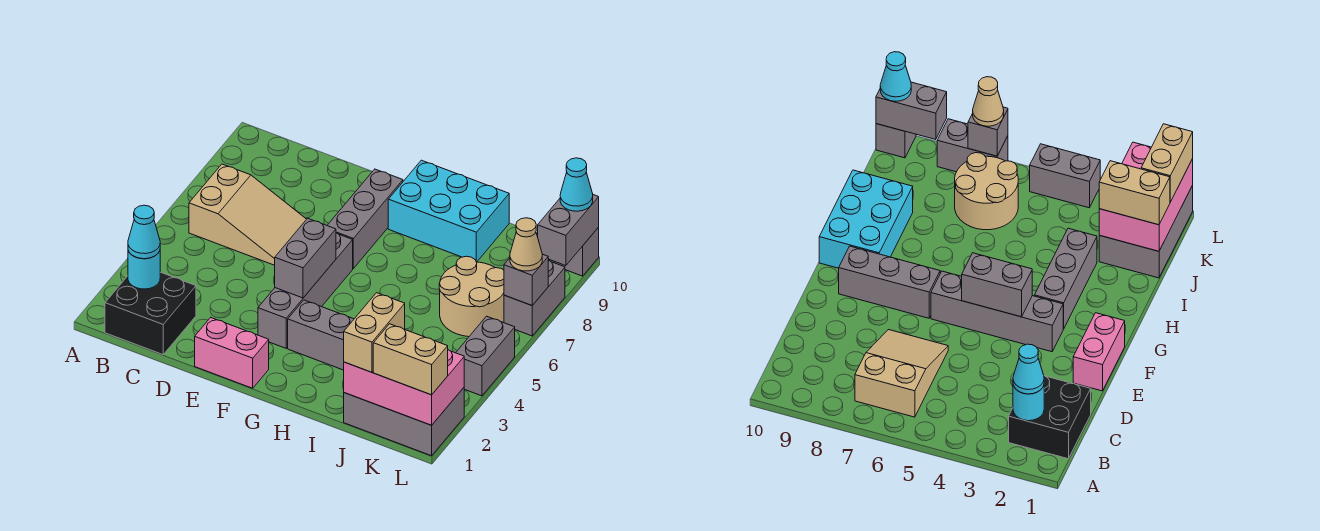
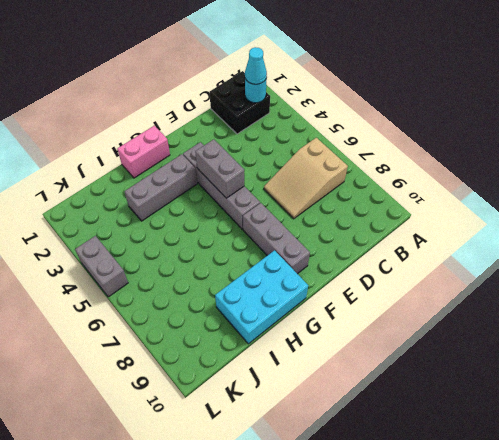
pink 1x2 brick [117,126,170,178] -> pink 1x2 brick moved to [195,318,269,388]
none -> grey 2x3 brick [344,388,464,456]
none -> tan 2x2 round brick [439,256,504,337]
none -> grey 1x2 brick [504,260,565,336]

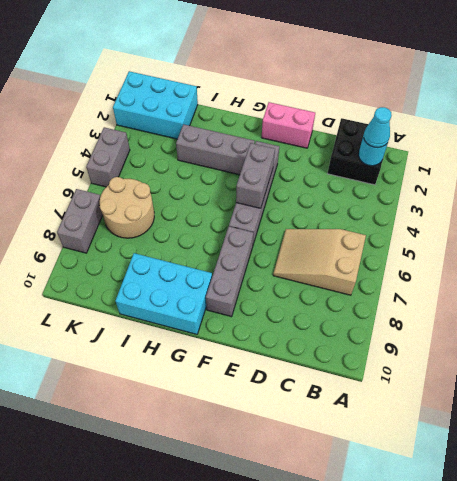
cyan 2x3 brick [113,71,198,139] -> grey 2x3 brick [344,388,464,456]
none -> grey 1x1 brick [554,227,599,276]
none -> pink 2x3 brick [344,350,464,425]
none -> grey 1x1 brick [504,254,548,305]

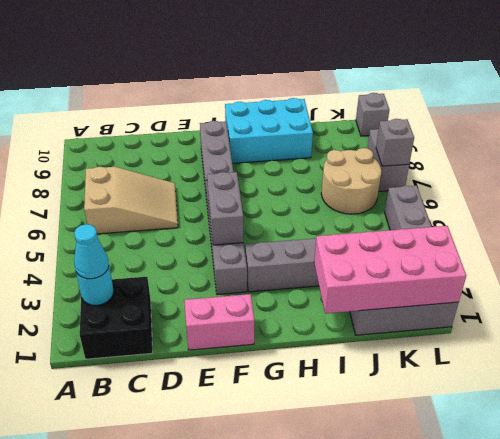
pink 2x4 brick [314,226,466,314] -> pink 2x3 brick [344,350,464,425]
none -> grey 1x2 brick [538,195,599,266]
none -> tan 1x2 brick [344,293,405,372]
none -> tan 1x2 brick [373,324,448,395]

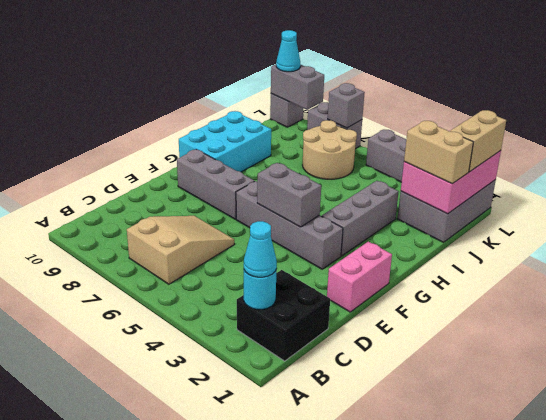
none -> tan 1x1 cone [510,218,542,271]

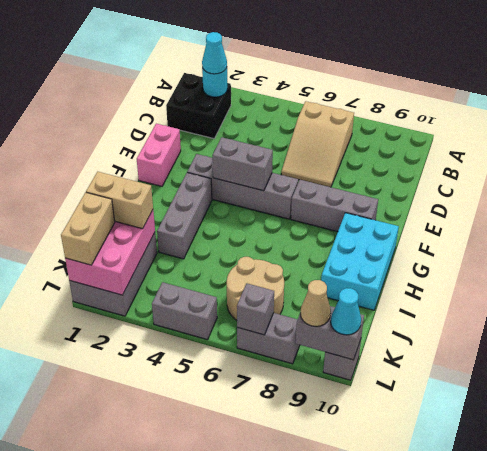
tan 1x1 cone [300,280,331,326] -> tan 1x1 cone moved to [510,218,542,271]

